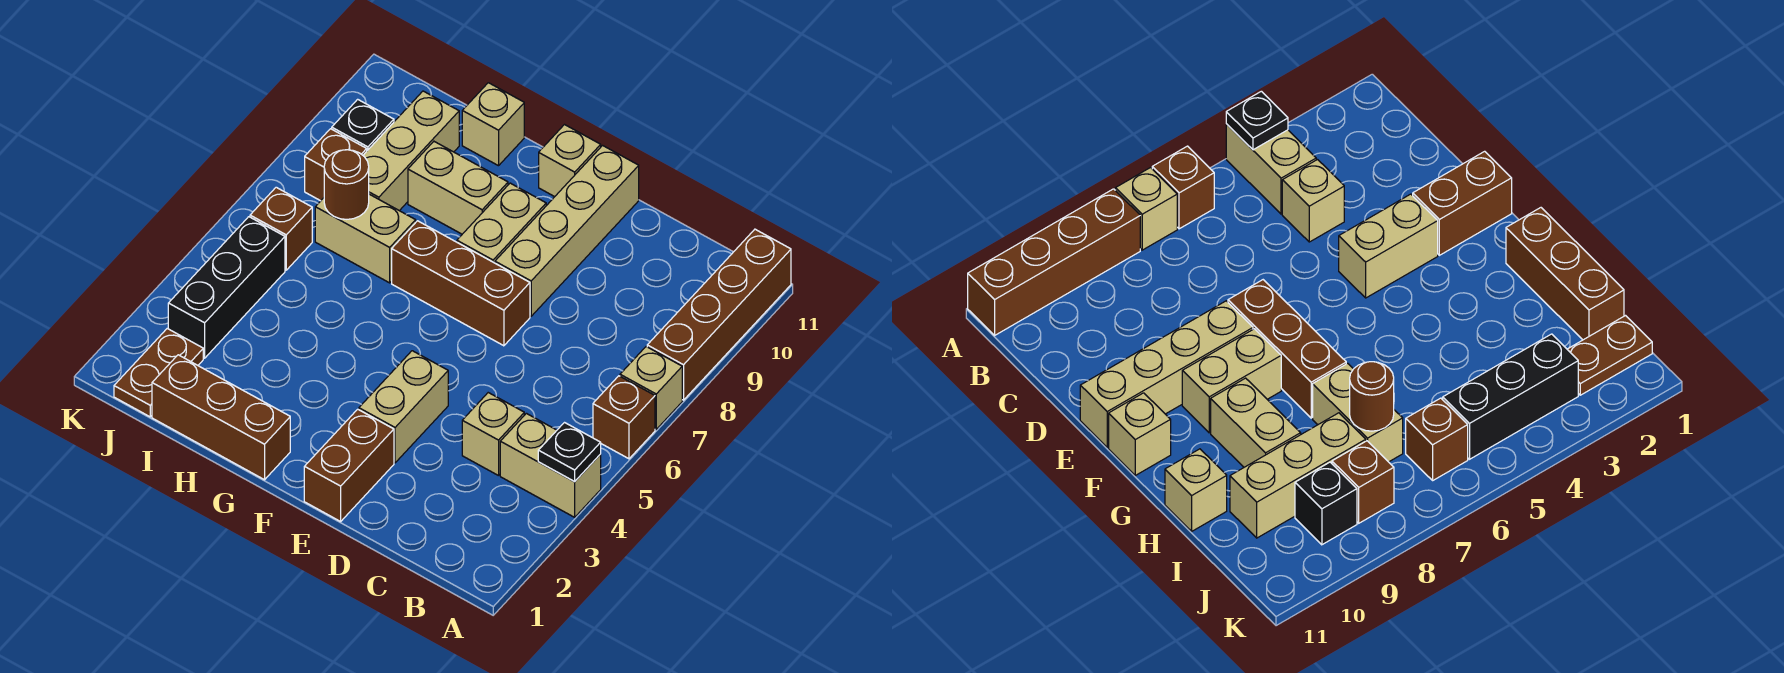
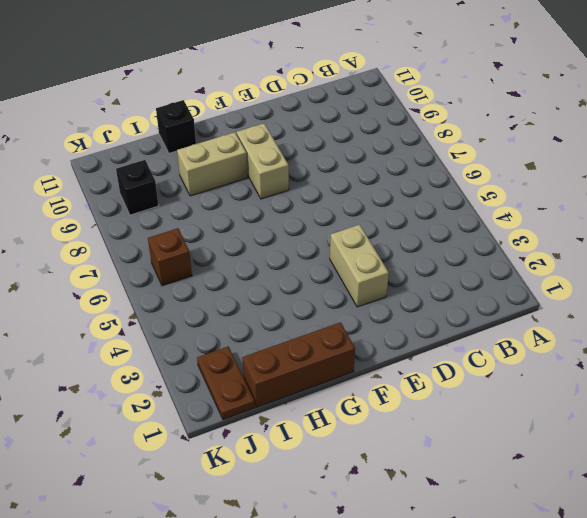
black 1x1 brick [156,100,196,153] -> tan 1x1 brick [462,83,524,166]
none -> tan 1x2 brick [500,413,601,517]
none -> brown 1x1 brick [593,376,655,459]
none -> tan 1x1 brick [620,347,682,429]

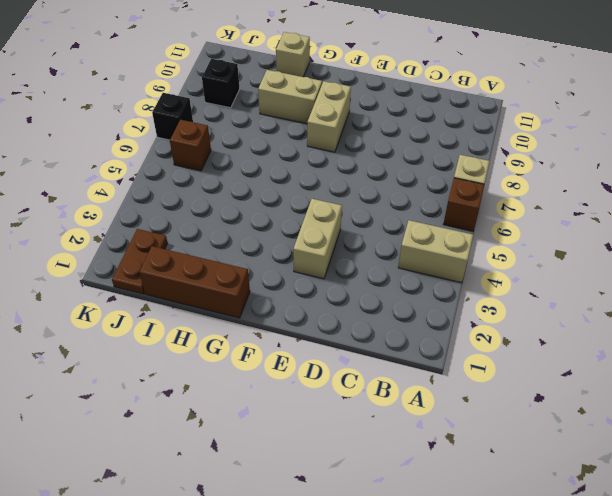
black 1x1 brick [152,93,193,140] -> none
none -> brown 1x4 brick [647,229,791,400]
none -> tan 1x1 brick [462,393,524,476]
none -> brown 1x2 brick [304,409,394,521]

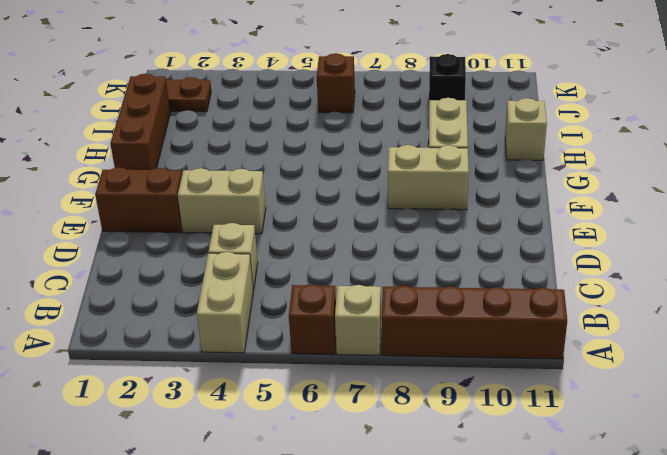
none -> brown 1x3 brick [392,221,530,346]
none -> tan 1x4 brick [495,146,639,316]
none -> tan 1x1 brick [539,125,601,197]

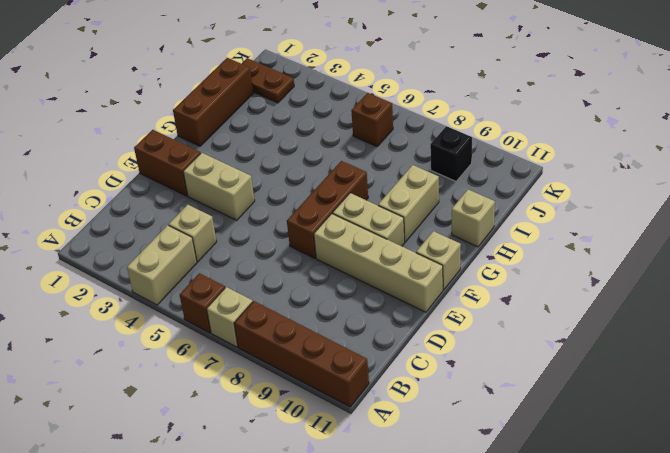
none -> tan 1x2 brick [315,194,416,283]
none -> tan 1x3 brick [363,91,459,211]
none -> black 1x3 brick [168,217,285,358]

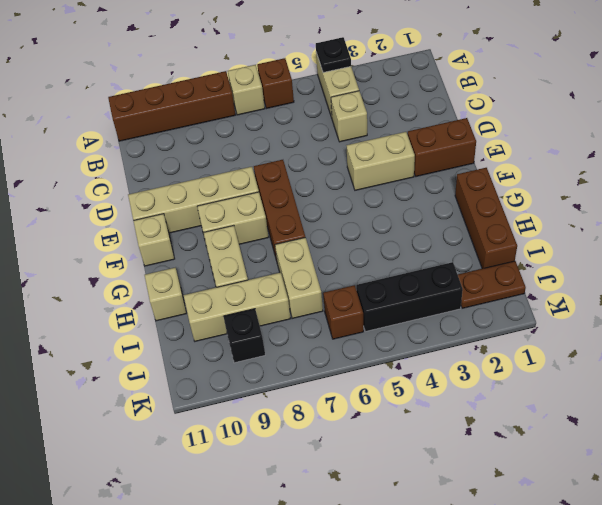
none -> brown 1x1 brick [305,129,367,201]
none -> brown 1x1 round brick [324,150,369,219]

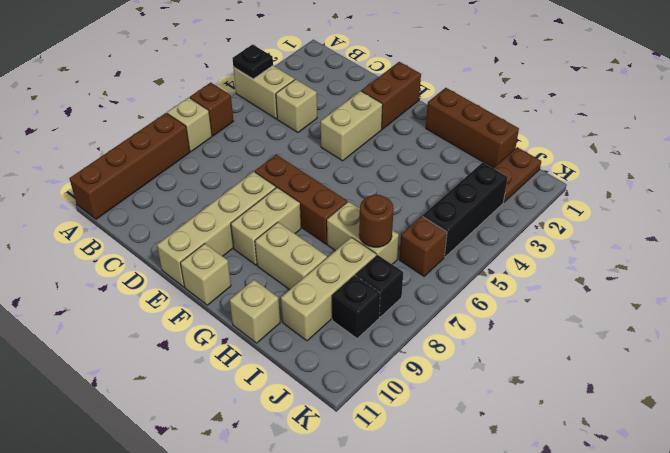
black 1x1 brick [356,255,403,317] -> brown 1x1 brick [305,129,367,201]

